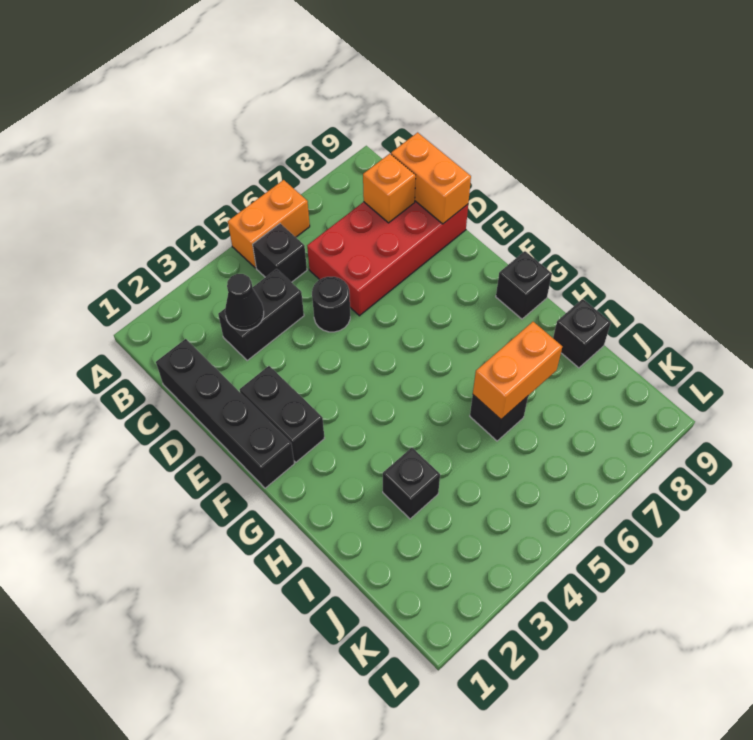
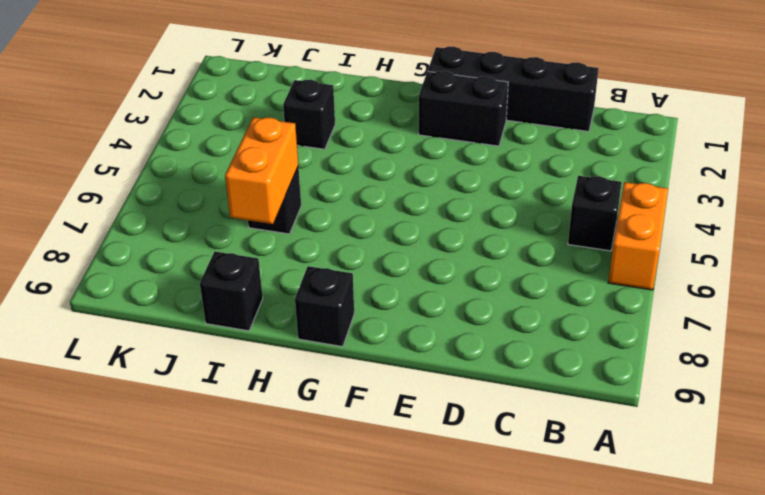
none -> black 1x2 brick [218,269,304,360]
none -> red 2x4 brick [307,201,468,316]
none -> black 1x1 round brick [312,277,350,332]

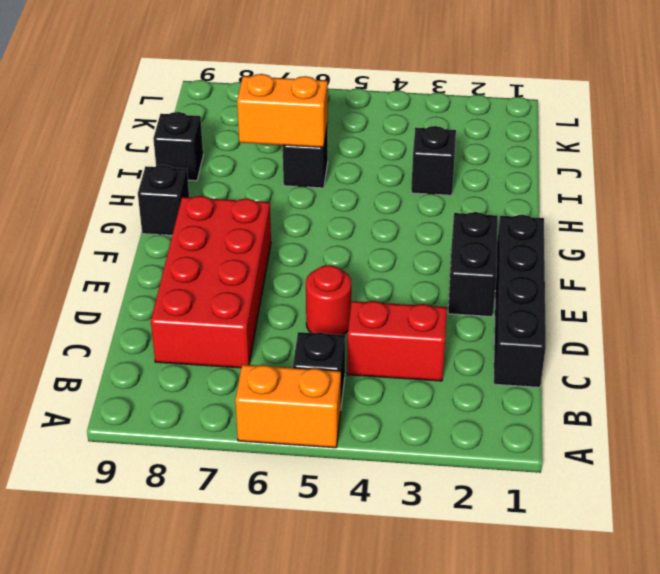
red 1x2 brick [347,301,447,381] -> black 1x2 brick [218,269,304,360]
red 2x4 brick [151,196,271,368] -> red 2x4 brick turned to [307,201,468,316]
red 1x1 round brick [306,265,351,335] -> black 1x1 round brick [312,277,350,332]
none -> black 1x1 cone [225,274,264,330]
none -> orange 1x1 brick [363,154,416,223]
none -> orange 1x2 brick [391,132,471,224]

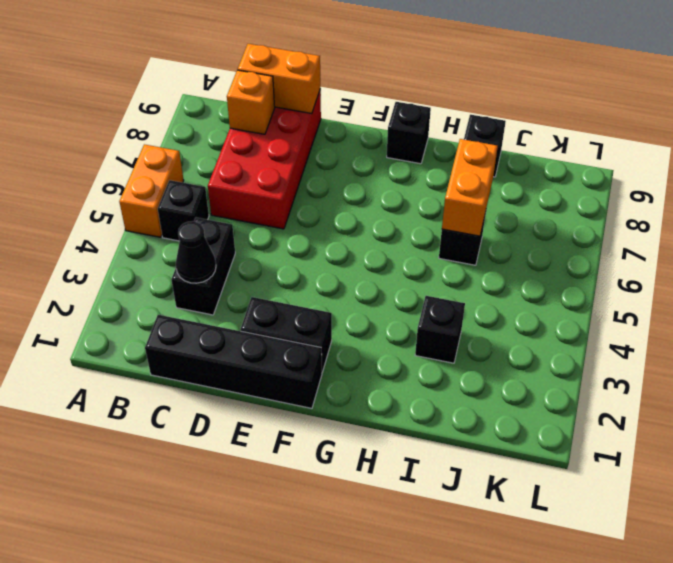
none -> black 1x1 round brick [312,277,350,332]

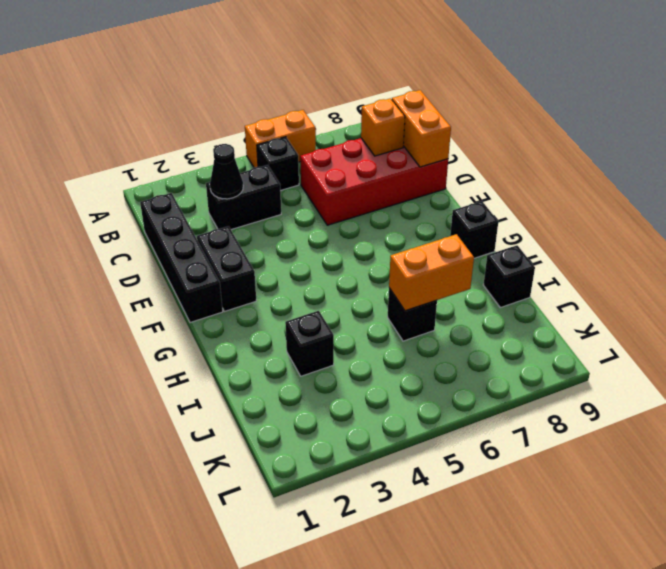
none -> black 1x1 round brick [312,277,350,332]

